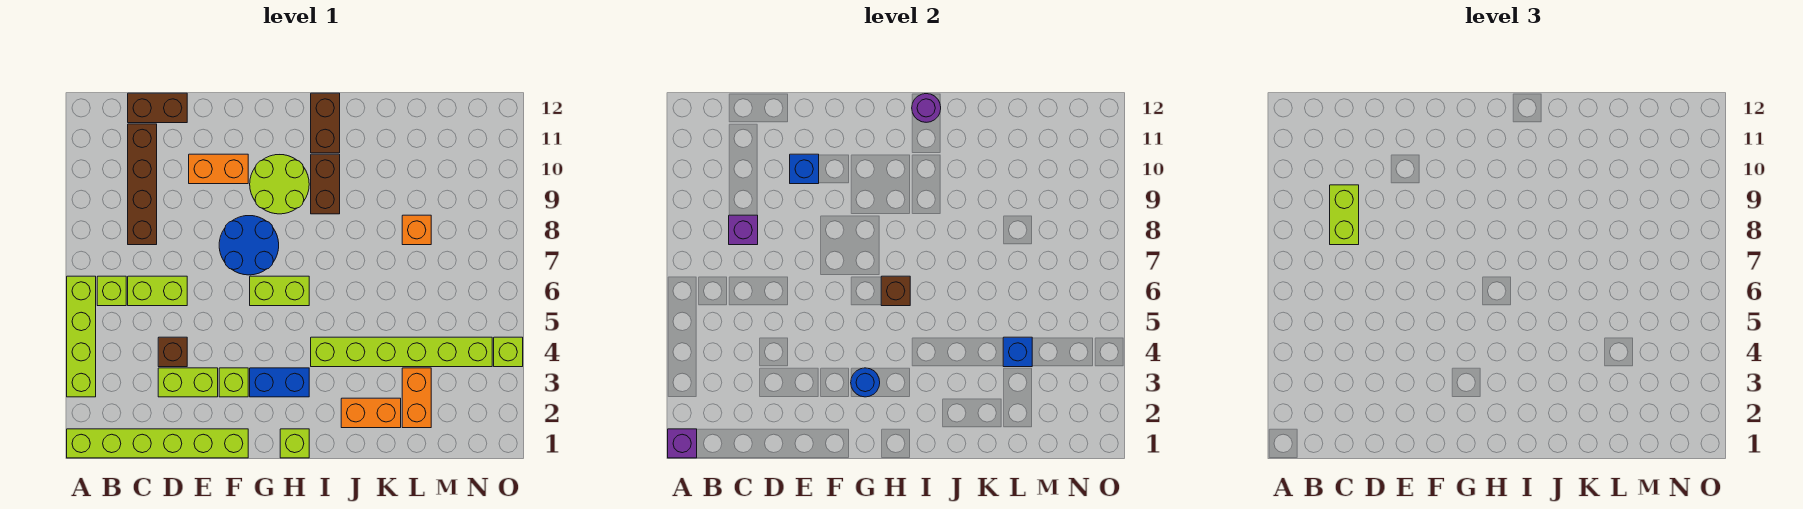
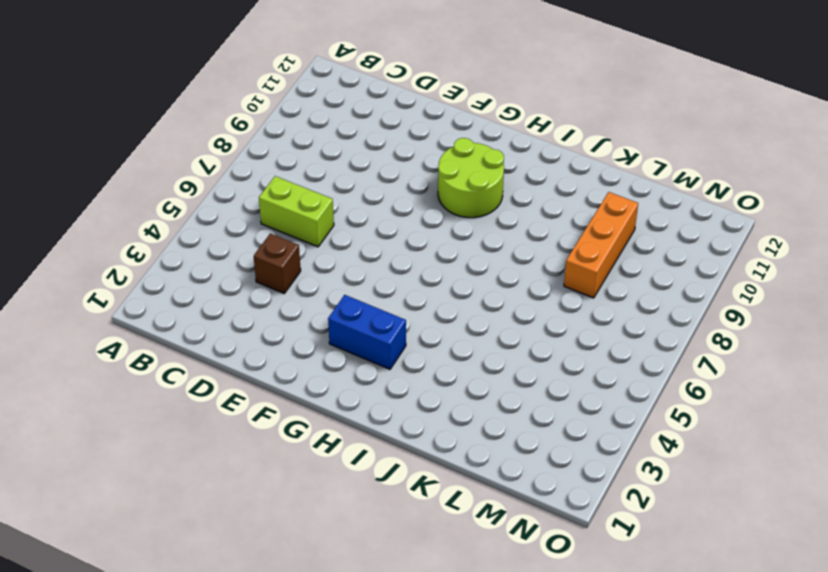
orange 1x3 brick [564,192,638,298] -> orange 1x1 brick [402,215,431,245]
none -> lime 1x6 brick [67,429,248,458]
none -> lime 1x4 brick [67,276,96,397]
none -> lime 1x1 brick [97,276,126,306]
none -> brown 1x4 brick [128,124,157,245]

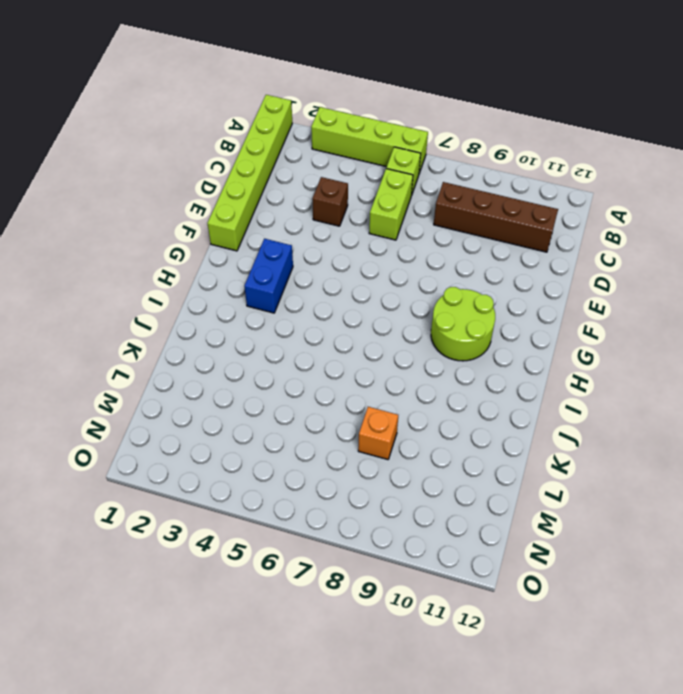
none -> brown 1x2 brick [128,93,187,123]
none -> lime 1x2 brick [158,368,218,397]
none -> orange 1x2 brick [189,154,248,184]
none -> lime 1x1 brick [219,368,248,397]

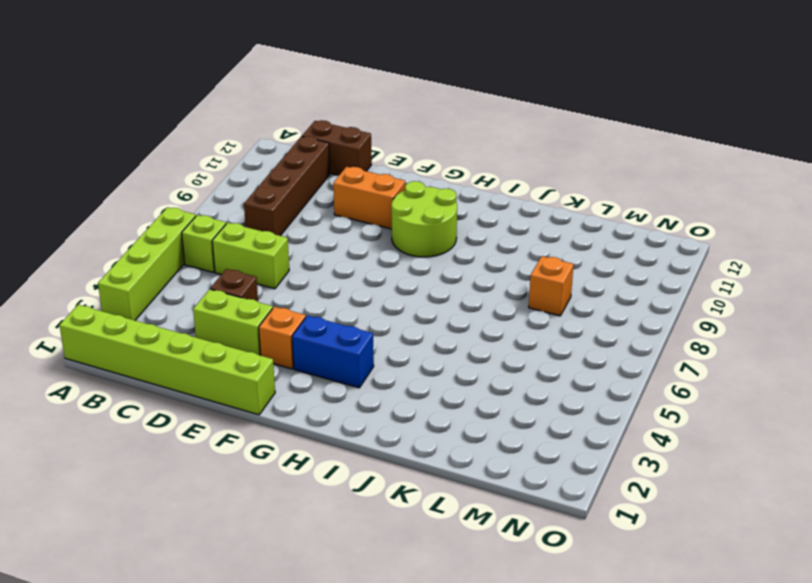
orange 1x1 brick [259,307,306,369] -> lime 1x1 brick [219,368,248,397]
none -> blue 2x2 round brick [219,216,279,275]
none -> lime 1x2 brick [250,276,309,306]
none -> lime 1x1 brick [280,429,309,458]
none -> lime 1x6 brick [311,337,492,367]

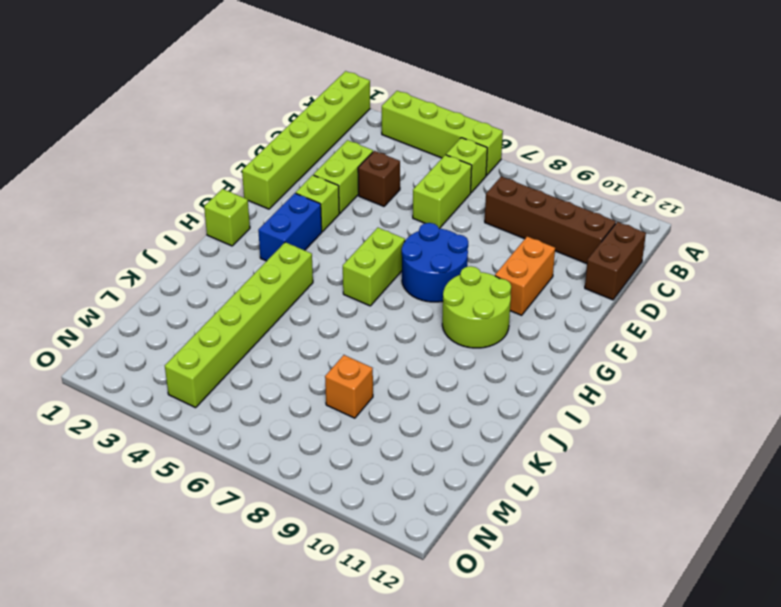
none -> brown 1x2 brick [311,154,340,214]
none -> brown 1x2 brick [311,93,340,153]
none -> orange 1x2 brick [341,398,401,428]
none -> orange 1x2 brick [402,368,431,428]

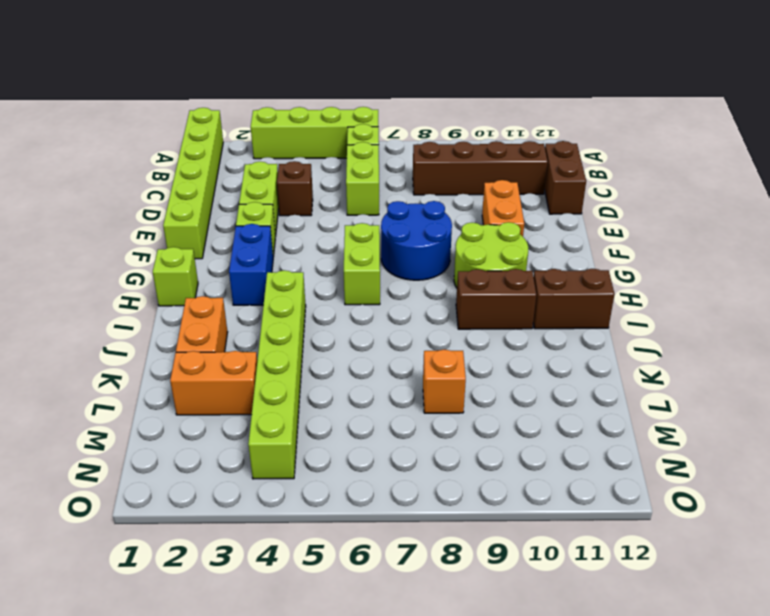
none -> lime 1x1 brick [494,337,523,367]
none -> purple 1x1 brick [668,429,697,458]
none -> purple 1x1 brick [729,215,758,245]
none -> blue 1x1 brick [790,154,819,184]

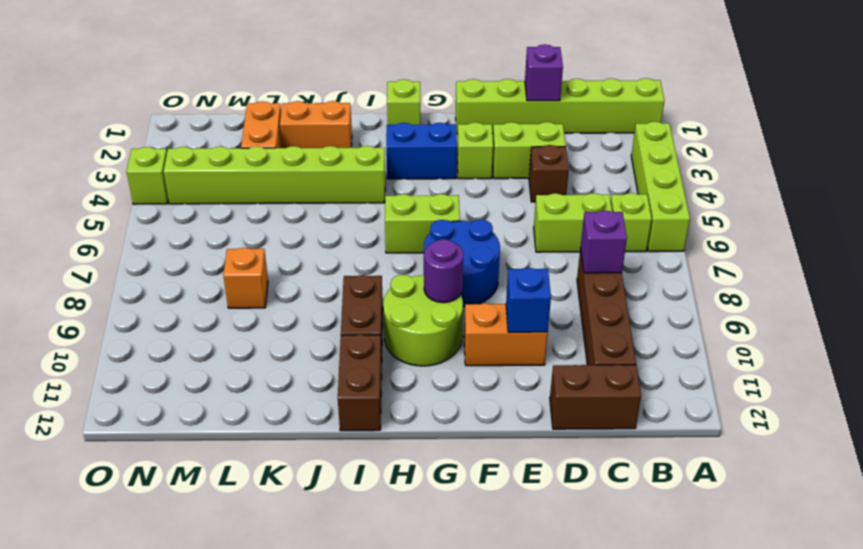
purple 1x1 brick [525,44,563,101] -> purple 1x1 brick moved to [668,429,697,458]
purple 1x1 round brick [424,239,463,303] -> purple 1x1 round brick moved to [912,94,941,122]
none -> blue 1x1 round brick [851,368,880,397]
none -> brown 1x1 brick [881,276,910,306]
none -> blue 1x1 brick [1003,337,1032,367]
none -> lime 1x2 brick [1330,185,1359,245]

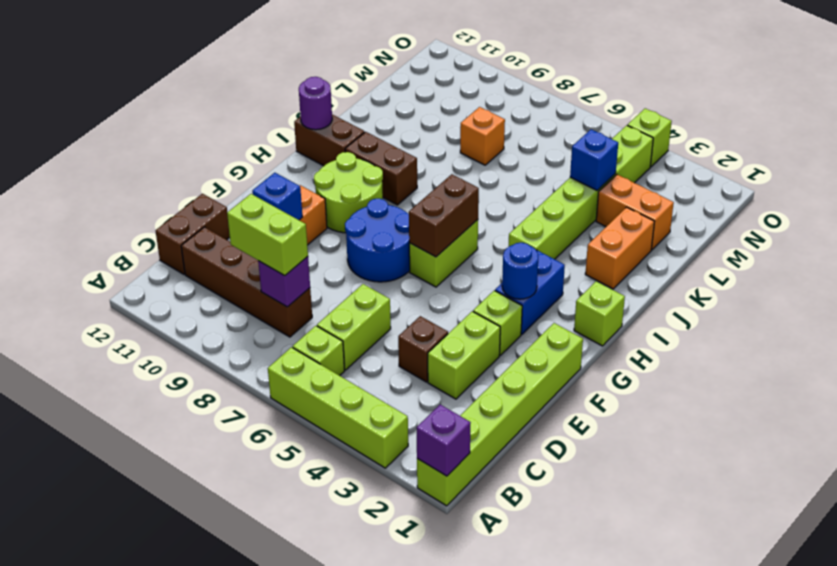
brown 1x2 brick [408,174,479,257] -> brown 1x1 brick [881,276,910,306]

